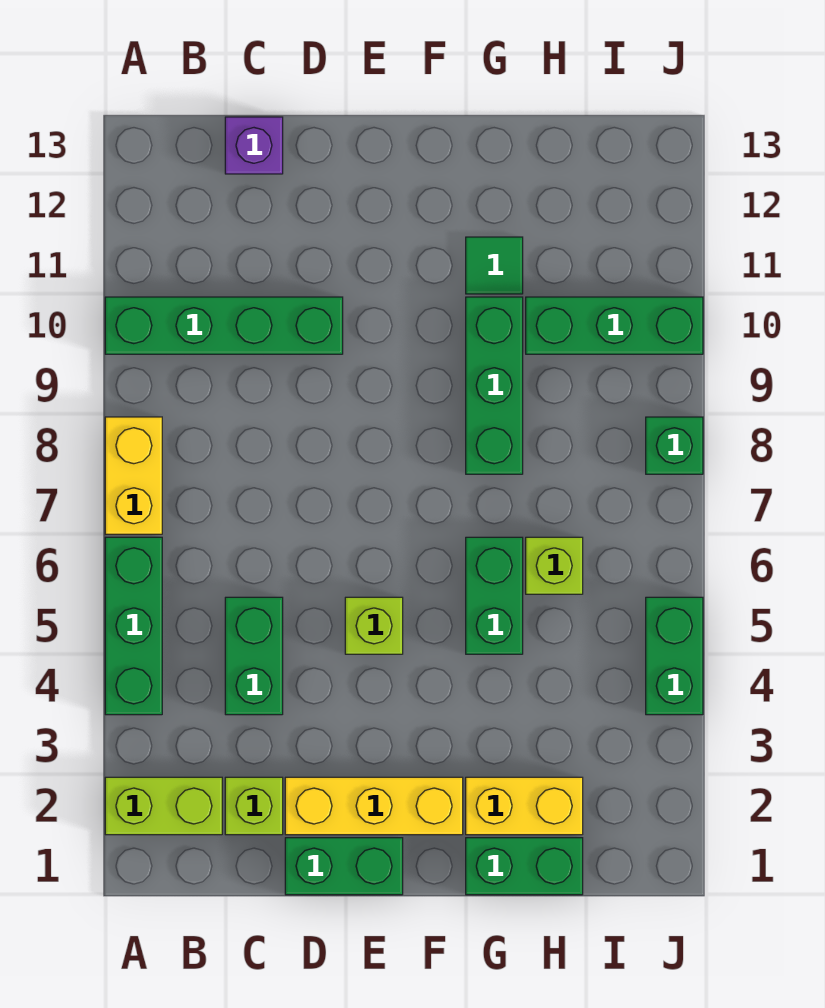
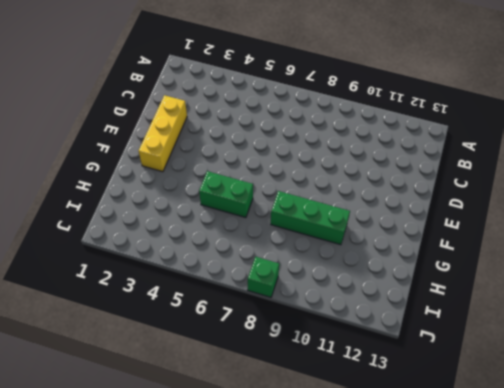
none -> lime 1x2 brick [105,777,222,835]
none -> green 1x3 brick [105,537,162,715]
none -> yellow 1x2 brick [105,417,162,534]

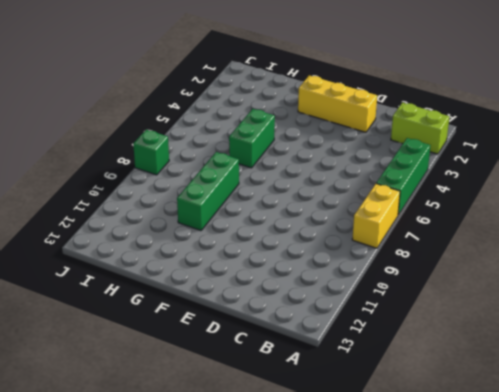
none -> green 1x4 brick [105,297,343,354]
none -> lime 1x1 brick [225,777,283,835]
none -> green 1x2 brick [225,597,283,715]

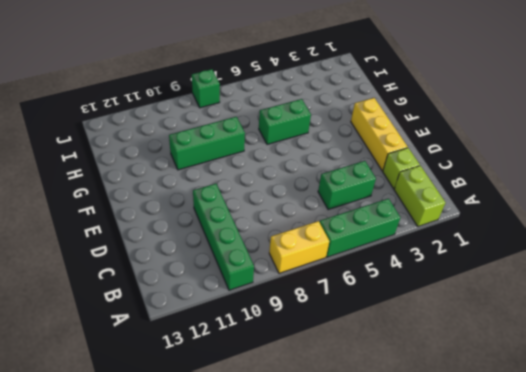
none -> purple 1x1 brick [225,117,283,174]
none -> green 1x2 brick [285,838,403,895]
none -> lime 1x1 brick [345,597,403,654]

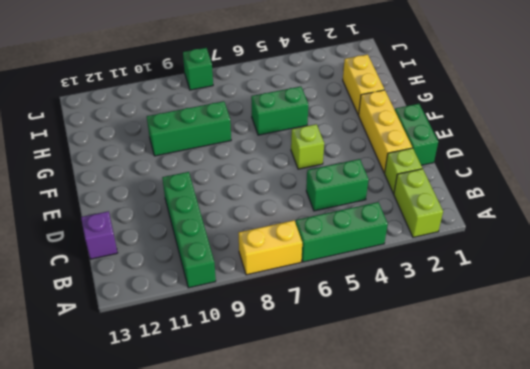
none -> green 1x2 brick [466,838,583,895]
none -> green 1x1 tile [466,237,523,294]
none -> lime 1x1 brick [526,537,583,594]

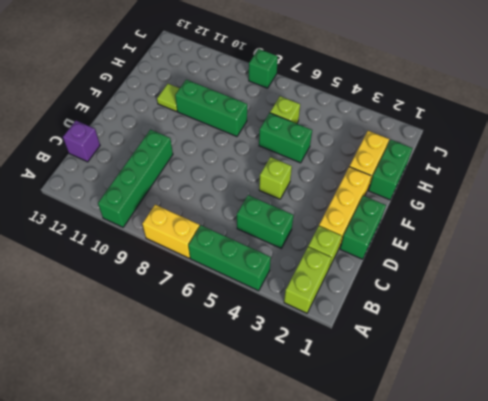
lime 1x1 tile [157,84,180,111] -> green 1x1 tile [466,237,523,294]
none -> green 1x3 brick [526,297,703,354]
none -> green 1x2 brick [646,597,703,715]

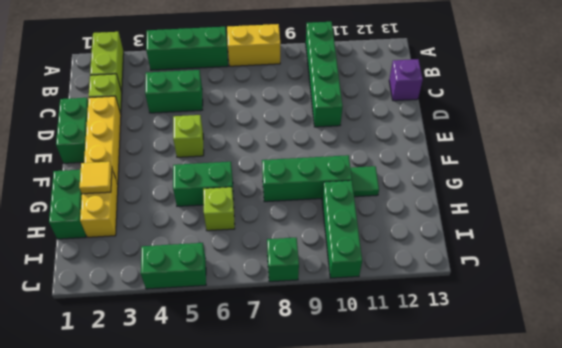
yellow 1x1 tile [79,162,112,194] -> none

